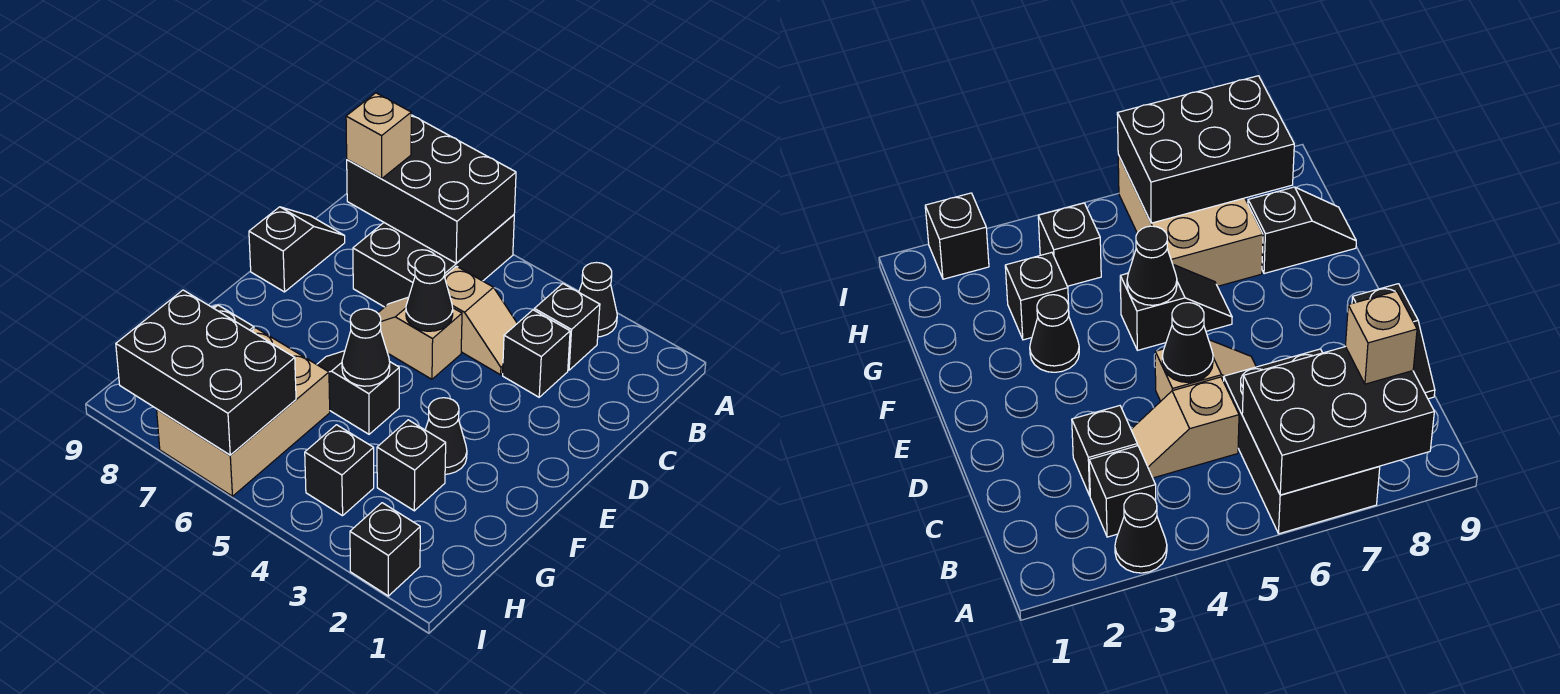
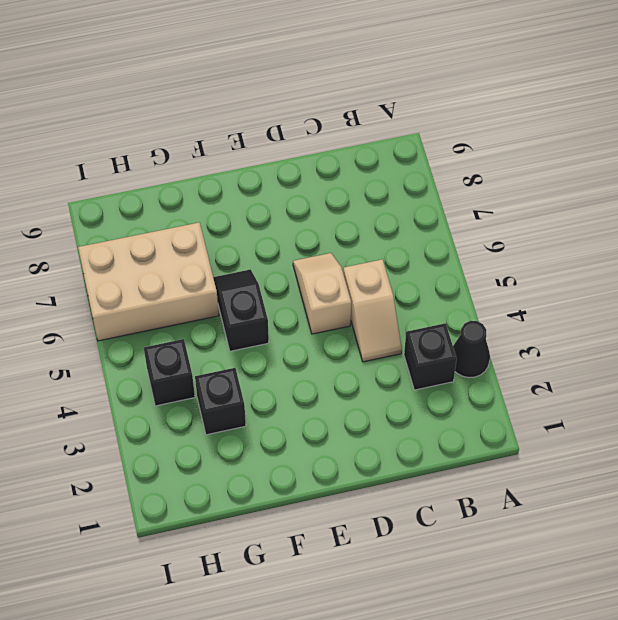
none -> black 2x3 brick [353,215,514,307]
none -> black 1x1 brick [503,310,570,397]
none -> black 1x2 slope [249,207,345,292]

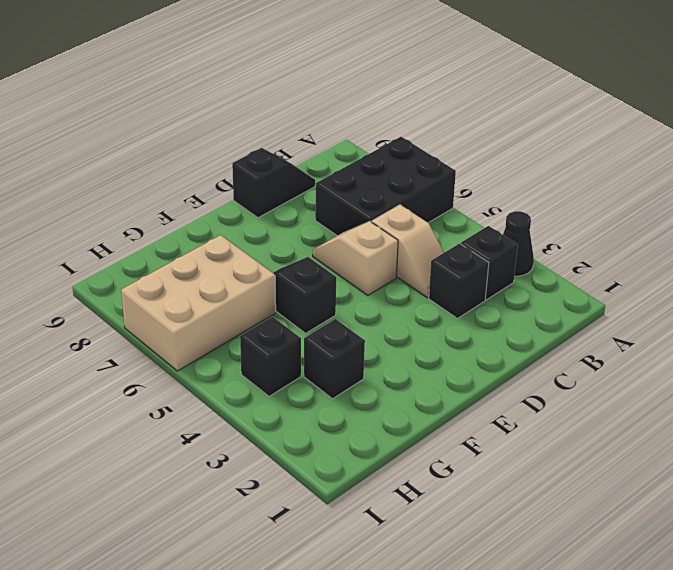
none -> black 1x1 cone [425,398,467,474]
none -> black 1x2 slope [1248,187,1356,274]
none -> black 1x1 brick [350,503,420,596]

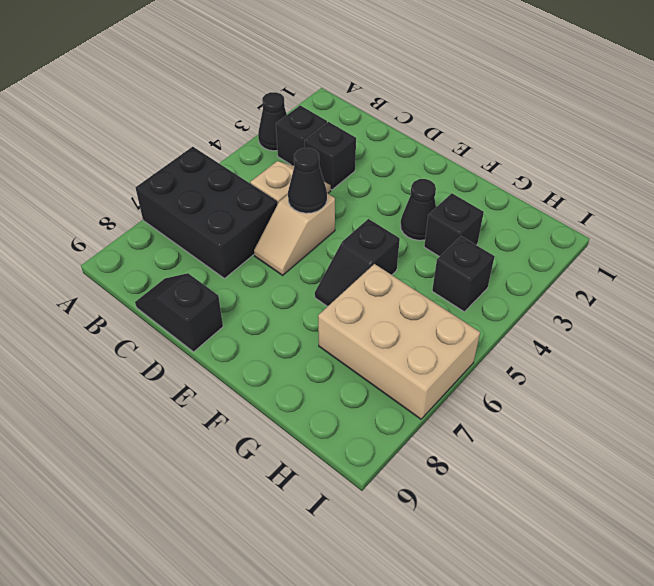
none -> black 1x2 slope [1248,187,1356,274]
none -> black 1x1 brick [350,503,420,596]
none -> black 2x3 brick [347,115,516,263]

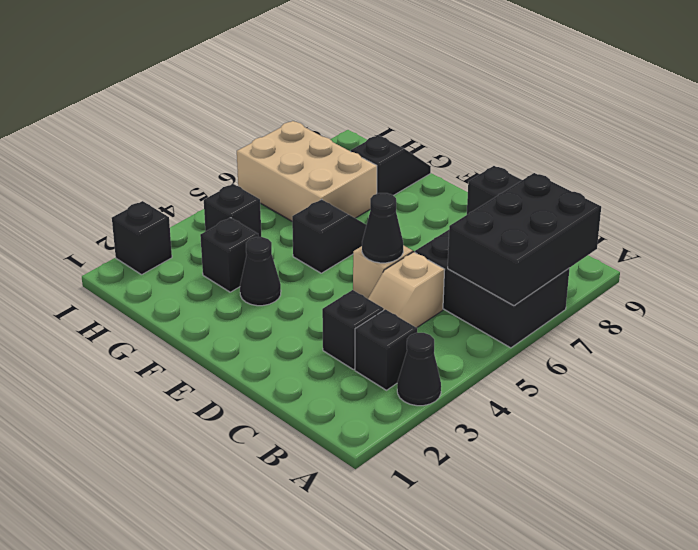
none -> black 1x1 cone [342,309,390,386]
none -> black 2x3 brick [116,290,296,455]
none -> tan 1x1 brick [346,93,411,178]

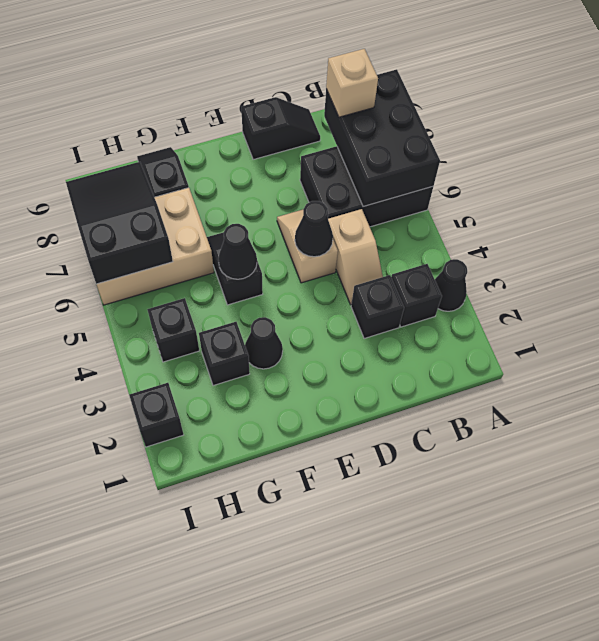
black 2x3 slope [66,162,173,284] -> black 2x3 brick [116,290,296,455]

